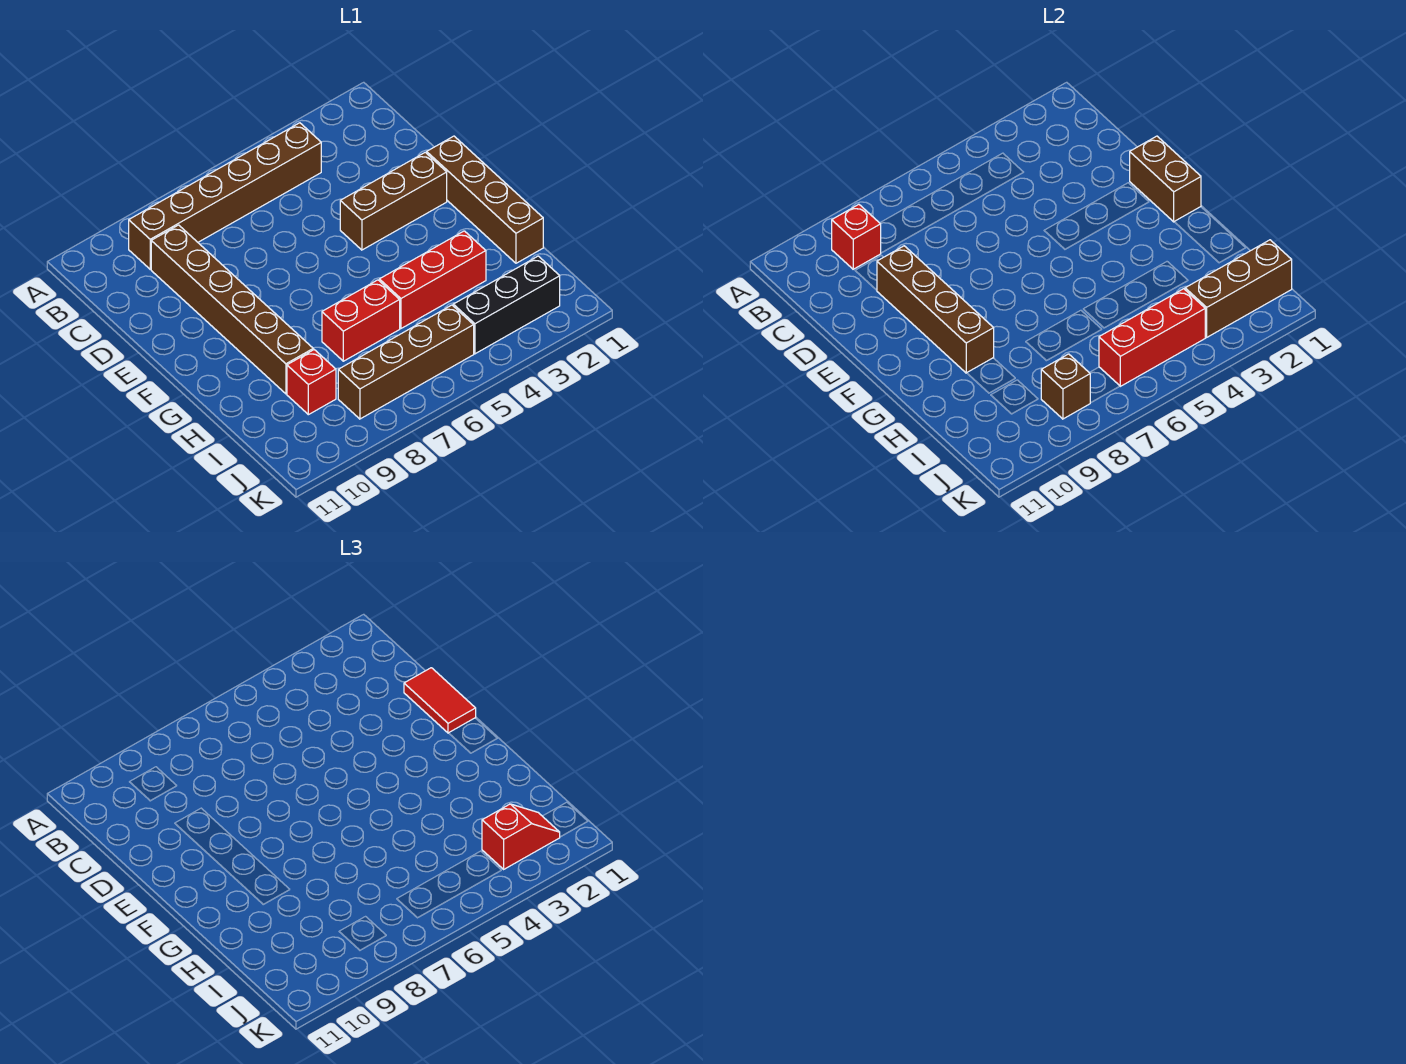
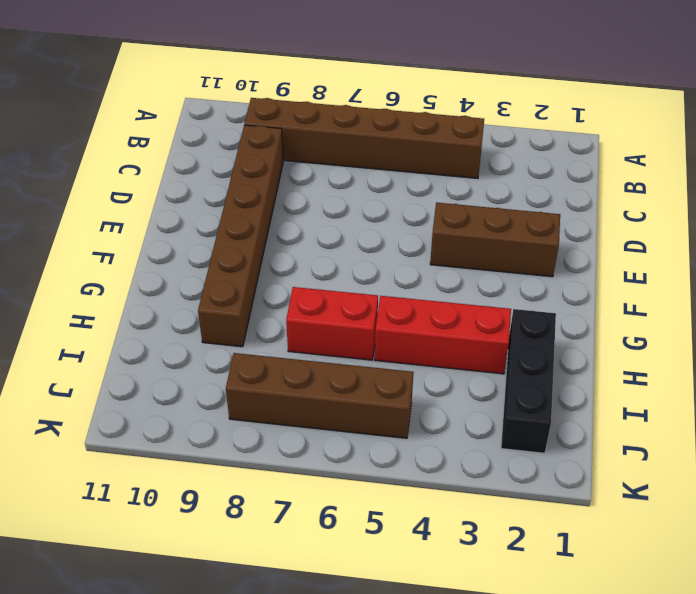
black 1x3 brick [501,309,556,453] -> black 1x3 brick turned to [453,256,560,354]
none -> brown 1x4 brick [427,136,543,263]
none -> red 1x1 brick [287,350,336,415]
none -> red 1x1 brick [832,204,881,269]

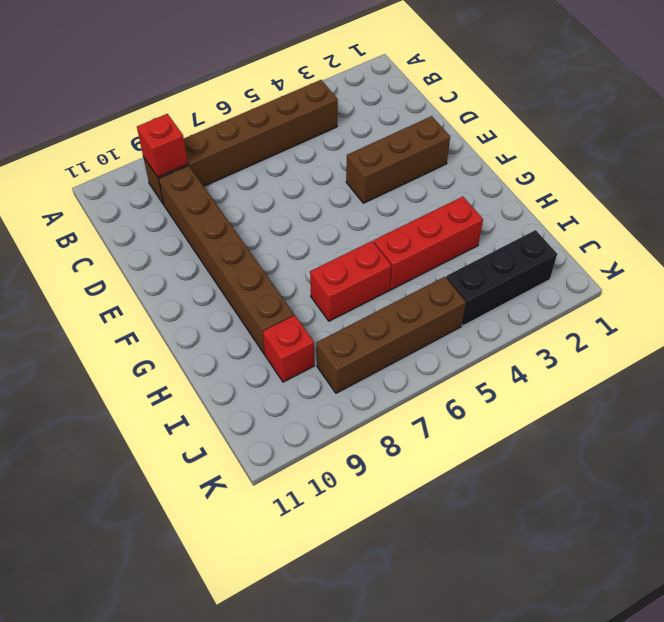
none -> brown 1x4 brick [427,136,543,263]
none -> brown 1x4 brick [877,246,994,373]
none -> brown 1x2 brick [1130,136,1201,222]

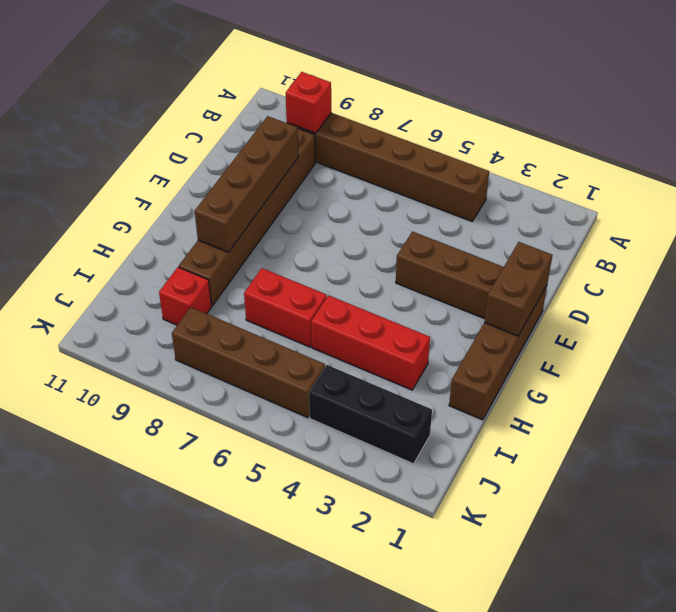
none -> brown 1x3 brick [1185,240,1292,337]
none -> red 1x3 brick [1099,289,1205,386]
none -> brown 1x1 brick [1041,354,1090,419]

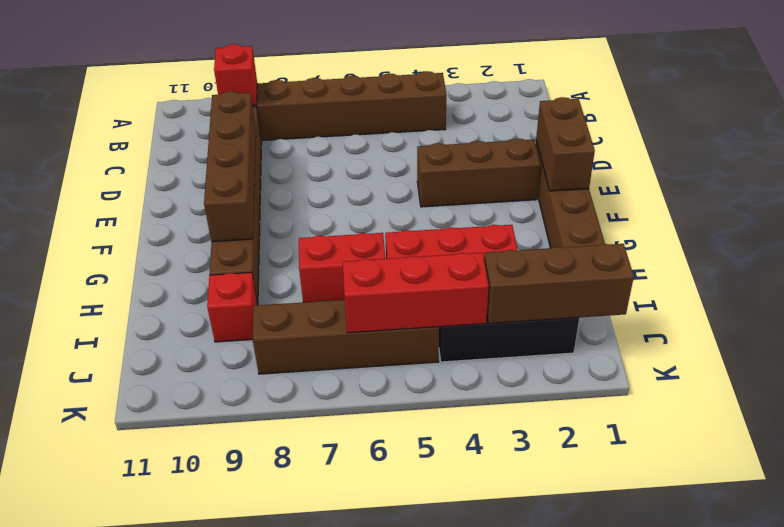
none -> brown 1x1 brick [1041,354,1090,419]
none -> red 1x2 tile [404,668,476,733]
none -> red 1x2 slope [482,804,560,869]

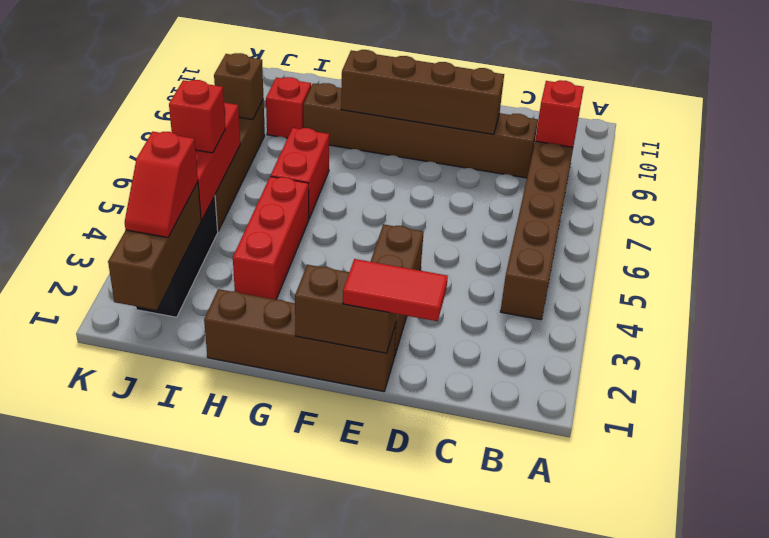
red 1x1 brick [169,80,225,153] -> none

